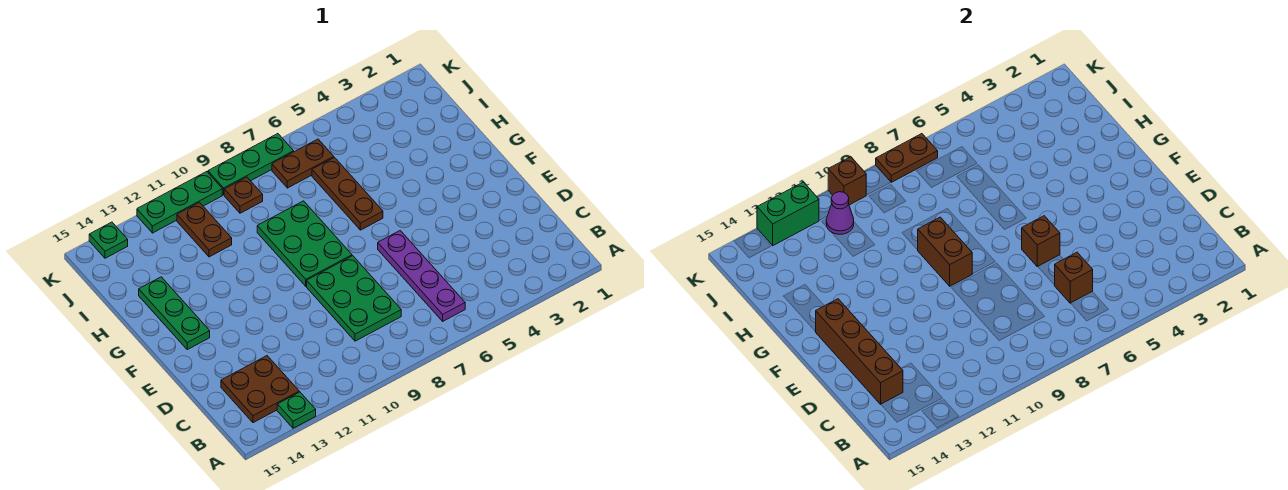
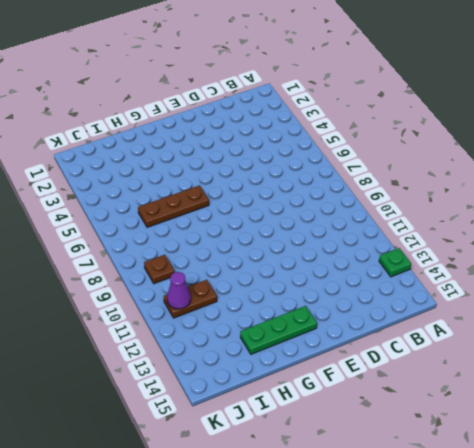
none -> purple 1x4 plate [378,231,465,321]
none -> brown 2x2 plate [221,356,299,423]
none -> green 2x3 plate [307,256,401,341]

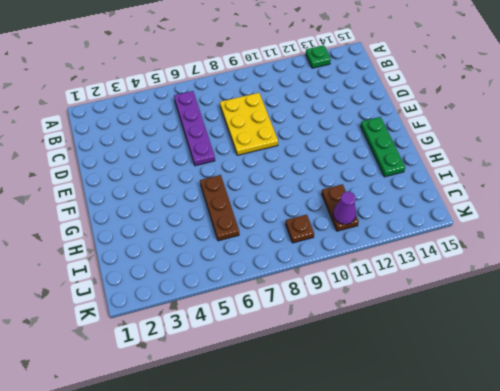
yellow 2x3 plate [220,93,278,155] -> green 2x3 plate [307,256,401,341]
none -> brown 2x2 plate [221,356,299,423]
none -> green 2x3 plate [257,201,352,286]
none -> brown 1x2 plate [272,139,334,188]

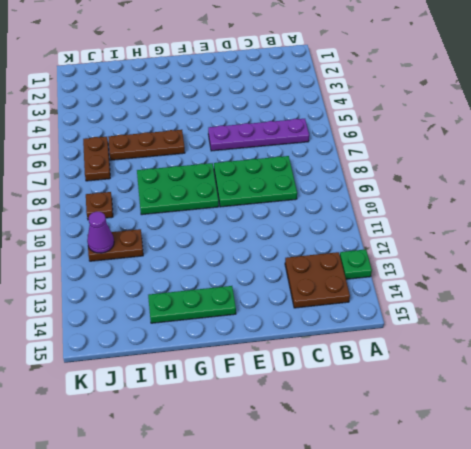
none -> green 1x3 plate [208,134,294,195]
none -> green 1x3 plate [137,172,222,233]
none -> green 1x1 plate [89,222,128,258]

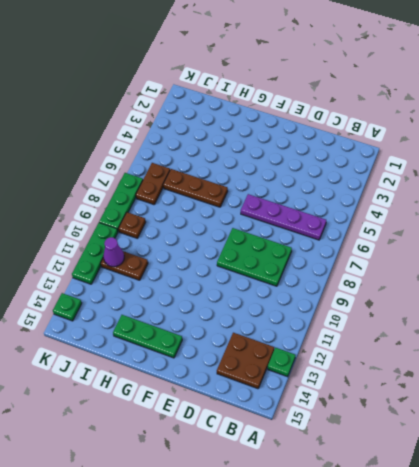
none -> green 2x3 plate [257,201,352,286]
none -> brown 1x1 brick [1055,252,1093,303]
none -> brown 1x4 brick [816,299,903,404]

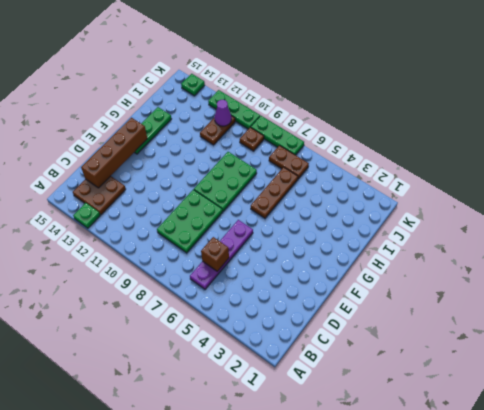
none -> brown 1x1 brick [1022,216,1060,267]
none -> brown 1x2 brick [918,217,972,286]
none -> brown 1x2 plate [876,134,938,182]

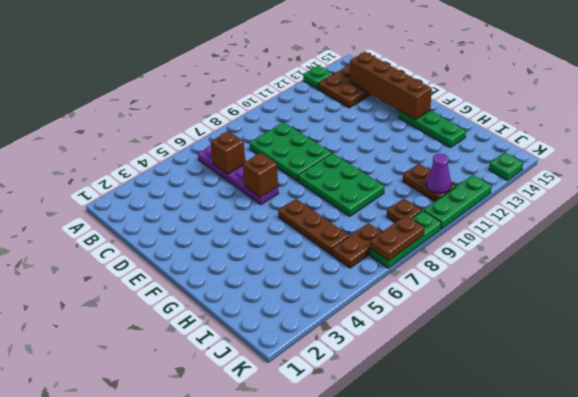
none -> brown 1x2 brick [918,217,972,286]
none -> brown 1x1 brick [828,157,866,205]
none -> green 1x2 brick [757,182,819,246]

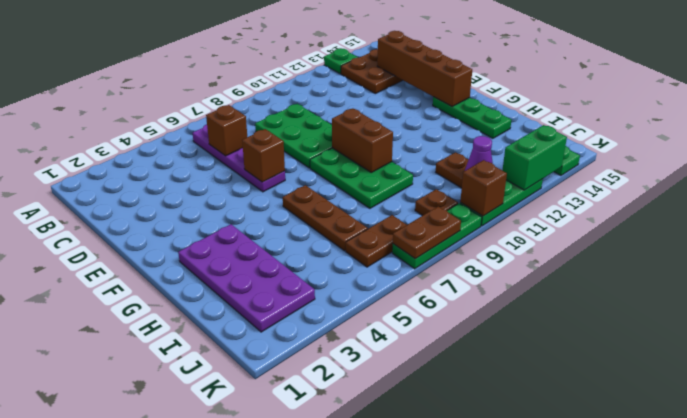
purple 2x4 plate [178,224,315,332] -> none

